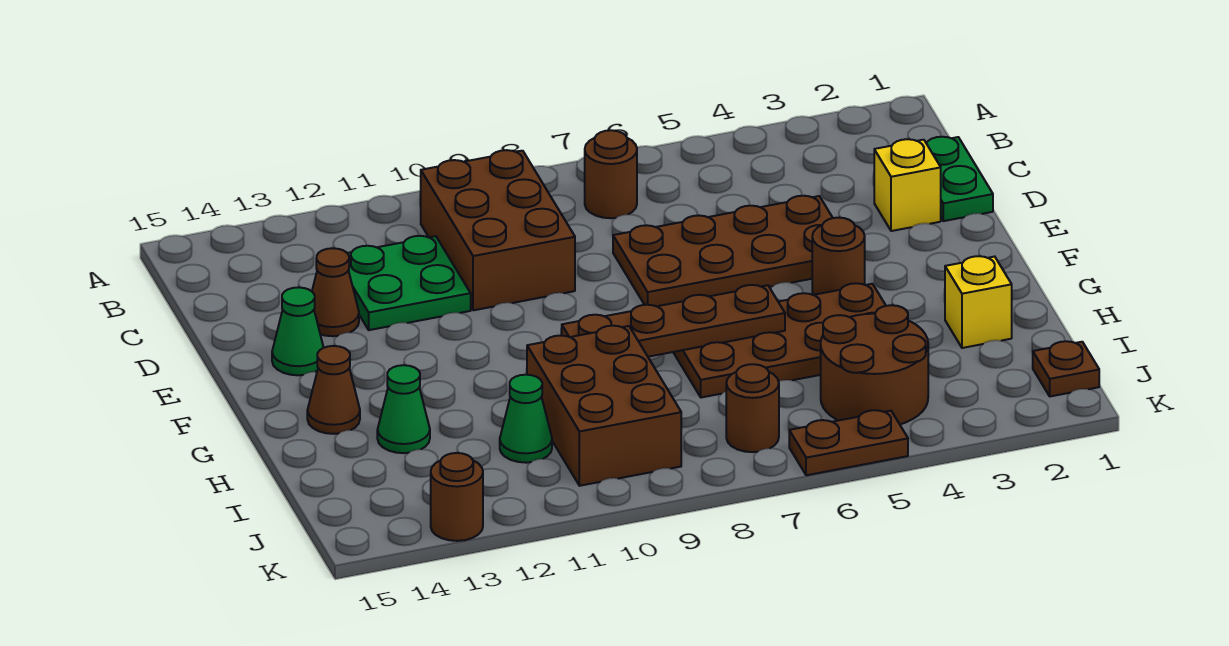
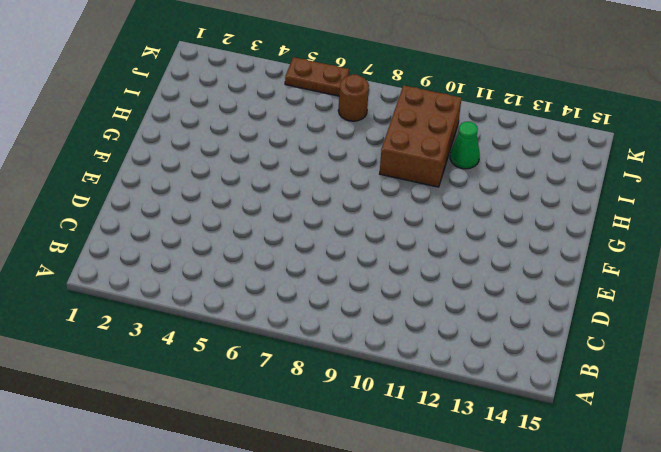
none -> brown 1x1 round brick [585,130,637,218]
none -> brown 2x3 brick [421,150,575,310]
none -> green 1x2 plate [926,137,993,221]

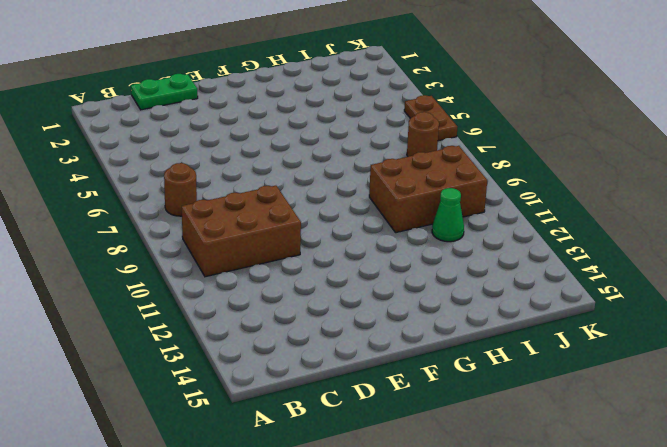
none -> green 2x2 plate [348,236,471,330]
none -> yellow 1x1 brick [874,139,941,231]
none -> brown 2x4 plate [613,196,833,306]

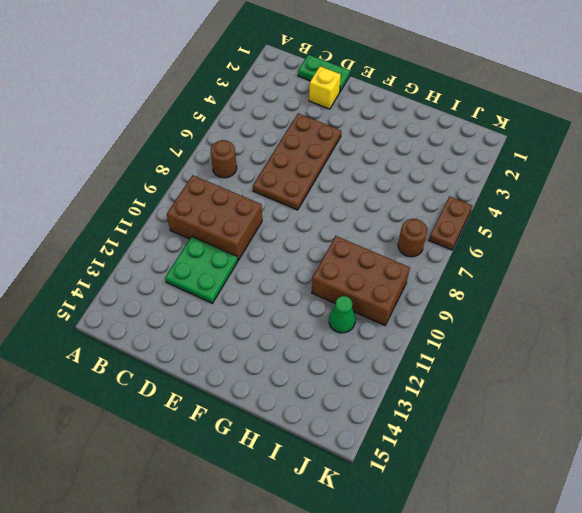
none -> brown 1x1 cone [312,248,359,336]
none -> green 1x1 cone [272,287,324,375]
none -> brown 1x1 round brick [812,218,865,295]

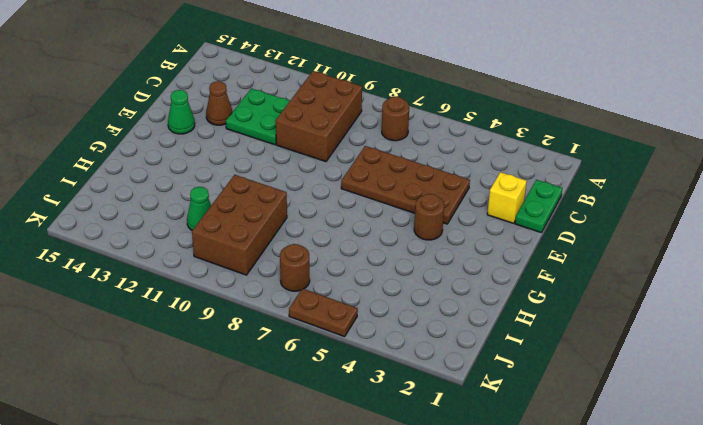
none -> brown 2x4 plate [673,283,886,398]
none -> brown 1x1 cone [307,346,360,434]
none -> yellow 1x1 brick [945,256,1012,348]

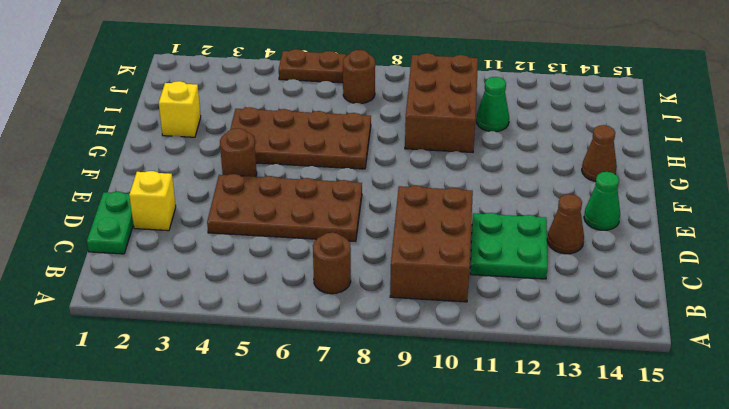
none -> green 1x1 cone [377,365,430,453]
none -> brown 2x2 round brick [821,305,928,424]
none -> brown 1x1 plate [1033,341,1099,396]

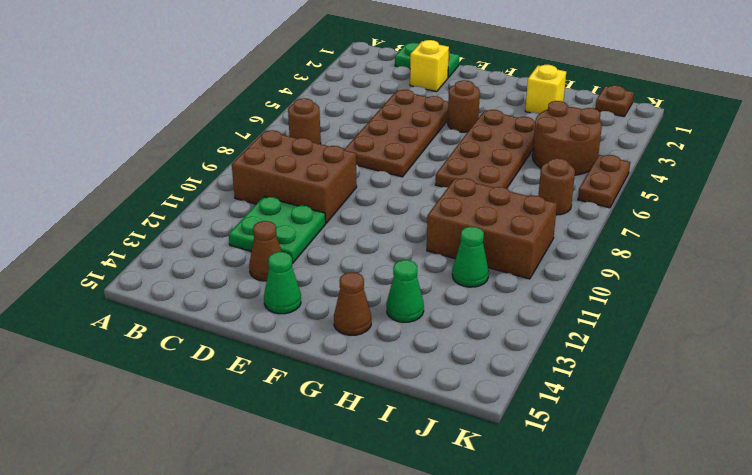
none -> brown 1x1 round brick [431,453,483,541]
none -> brown 1x4 plate [562,285,785,357]

